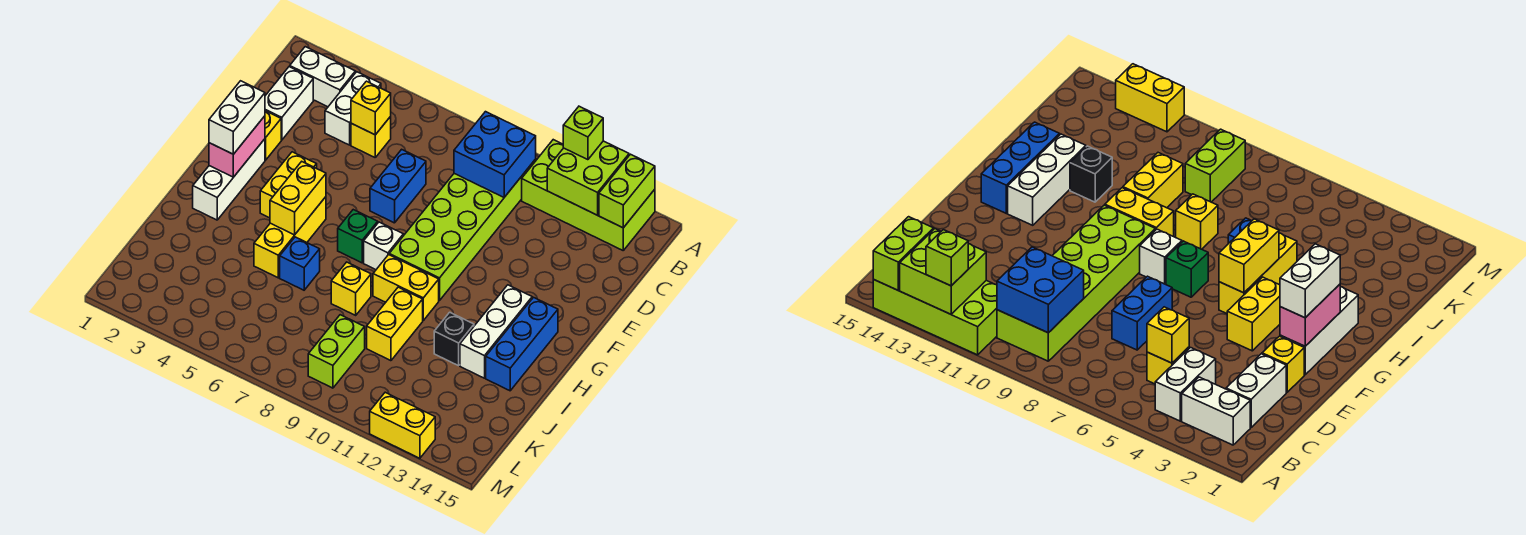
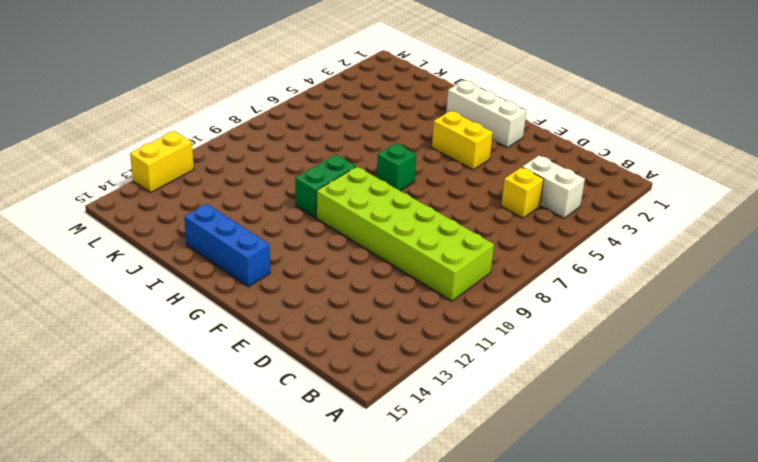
green 1x2 brick [295,155,356,218] -> yellow 1x2 brick [373,255,439,320]
none -> lime 2x4 brick [522,140,655,250]
none -> white 1x2 brick [290,47,355,107]
none -> white 1x2 brick [265,67,313,140]
none -> blue 1x2 brick [370,149,426,223]

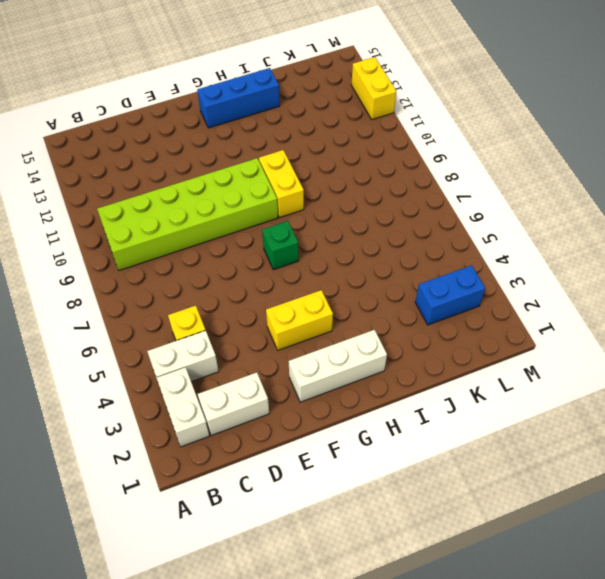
blue 1x2 brick [415,265,485,325] -> blue 1x2 brick moved to [370,149,426,223]
none -> lime 2x4 brick [522,140,655,250]
none -> yellow 1x1 brick [265,111,281,160]
none -> yellow 1x3 brick [254,197,326,278]
none -> white 1x1 brick [364,222,403,270]

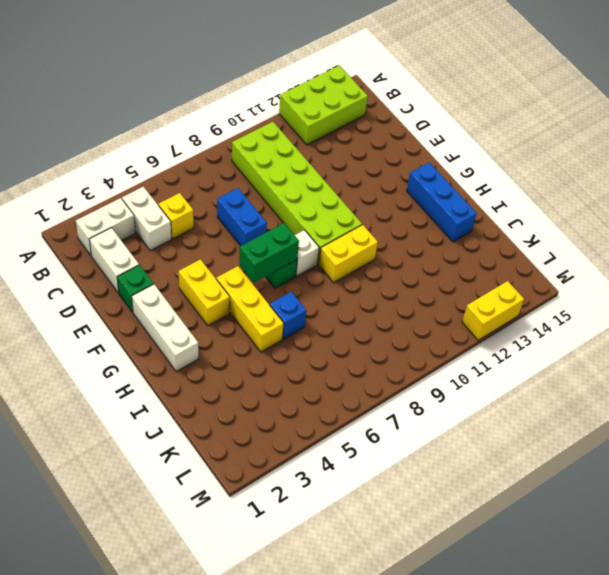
lime 2x3 brick [279,65,368,145] -> lime 2x4 brick [522,140,655,250]
green 1x1 brick [117,265,153,312] -> yellow 1x1 brick [265,111,281,160]
green 1x2 brick [239,223,299,283] -> none
none -> white 1x3 brick [460,285,532,378]
none -> yellow 1x1 brick [331,262,371,315]
none -> yellow 1x2 brick [367,287,423,361]
none -> black 1x1 brick [434,312,474,366]

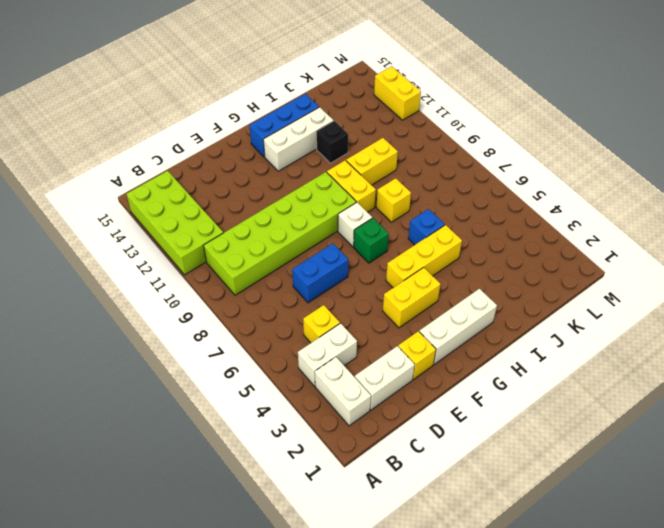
none -> lime 1x2 brick [308,315,365,388]
none -> lime 2x2 brick [547,141,629,215]
none -> lime 1x2 brick [599,154,655,228]
none -> blue 2x2 brick [454,112,536,197]

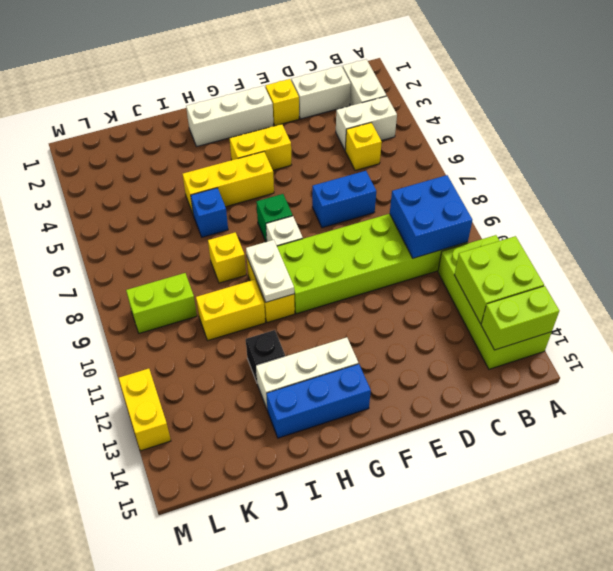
white 1x2 plate [246,240,294,302] -> none
none -> yellow 1x1 brick [351,81,391,135]
none -> pink 1x2 brick [209,116,265,177]
none -> yellow 1x2 brick [270,162,326,235]
none -> lime 1x1 brick [563,106,603,160]

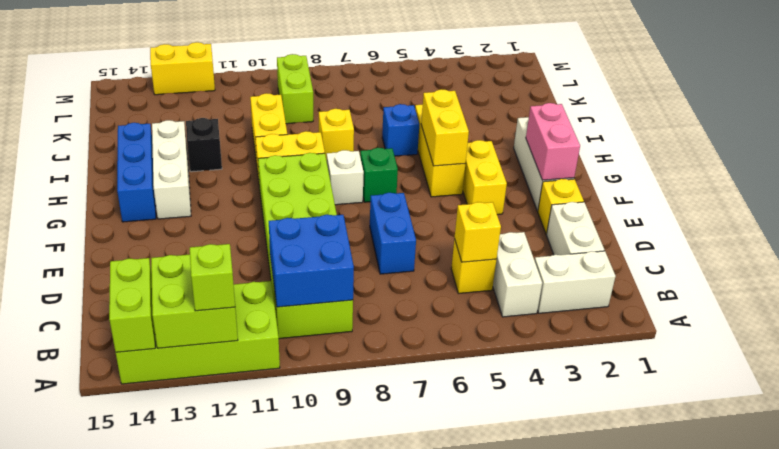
none -> white 1x2 brick [209,81,265,154]

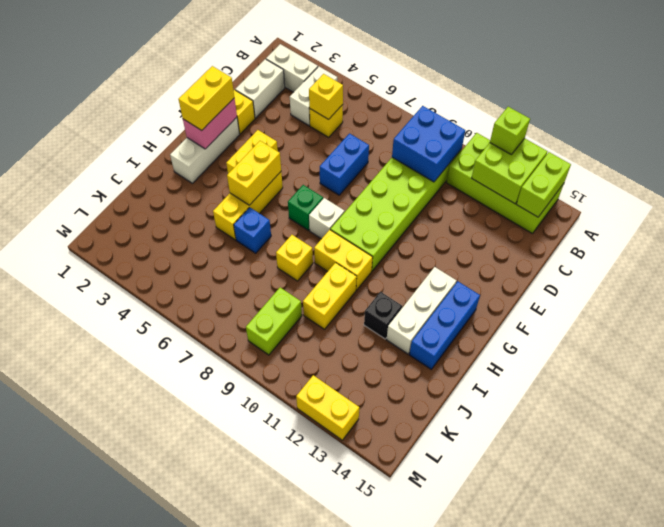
yellow 1x2 brick [178,66,234,130] -> white 1x2 brick [209,81,265,154]

